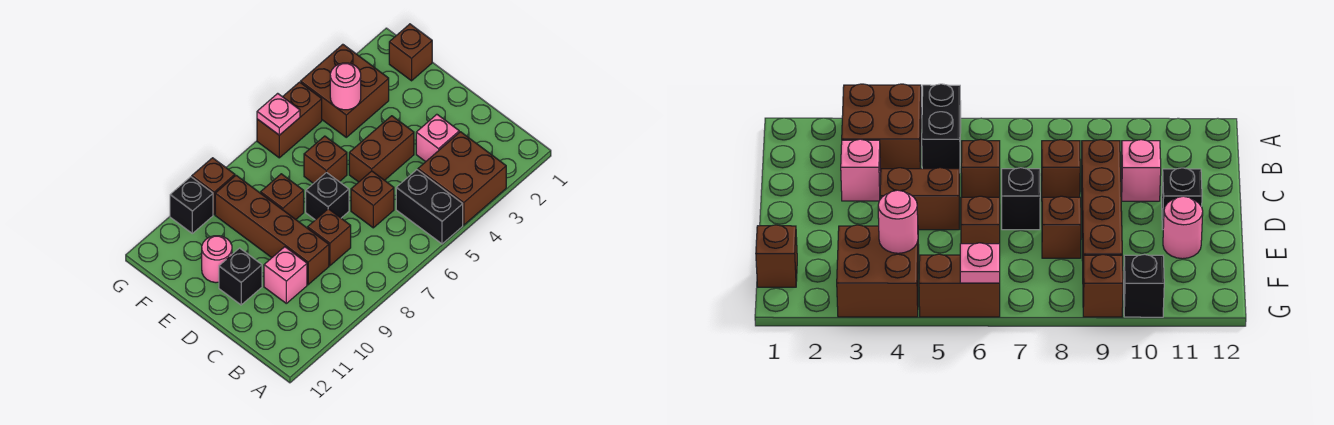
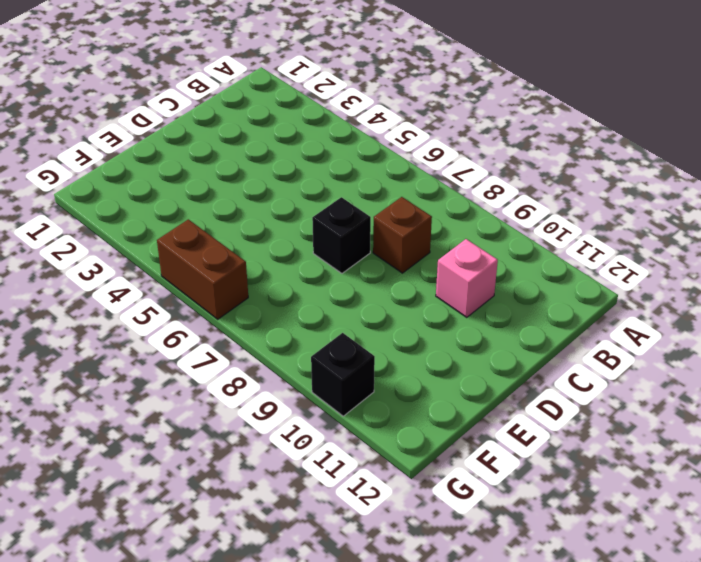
none -> brown 2x2 brick [418,132,506,225]
none -> black 1x2 brick [396,170,463,244]
none -> pink 1x1 brick [416,114,459,162]

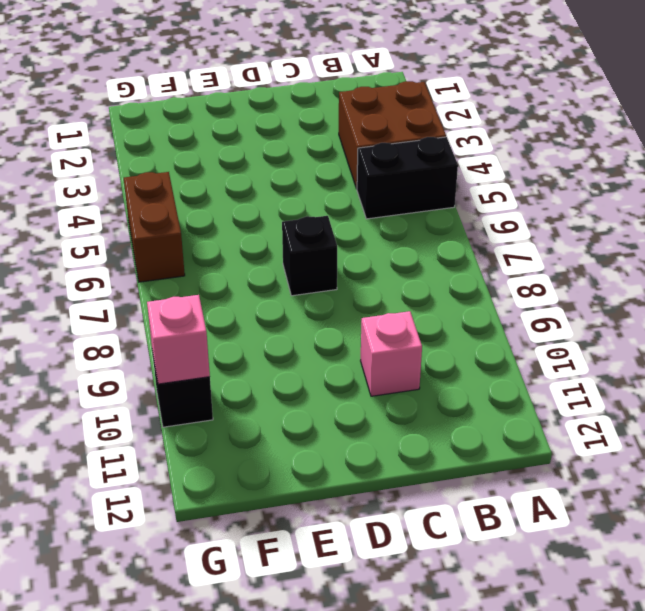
pink 1x1 brick [147,295,210,384] -> pink 1x1 brick moved to [416,114,459,162]
none -> brown 1x1 brick [351,171,394,228]
none -> brown 1x1 brick [308,209,351,266]
none -> brown 1x4 brick [215,175,329,285]

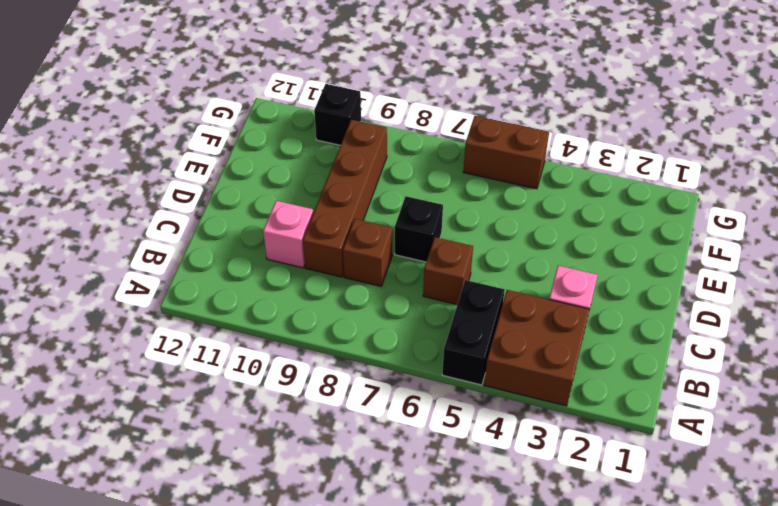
none -> brown 1x2 brick [349,116,414,182]
none -> black 1x1 brick [219,248,262,305]
none -> brown 1x1 brick [304,136,347,183]

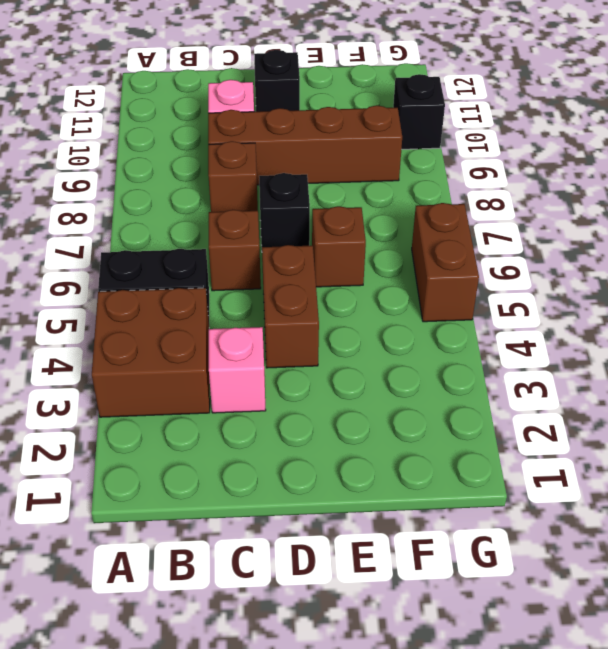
none -> brown 1x1 brick [261,174,304,219]
none -> pink 1x1 round brick [202,236,232,283]
none -> brown 1x1 brick [389,24,432,81]

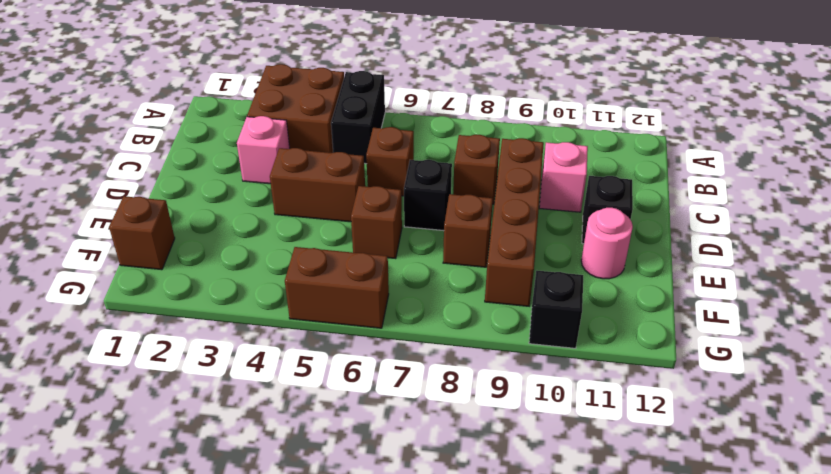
none -> brown 2x2 brick [301,44,389,137]
none -> brown 1x1 brick [192,158,235,215]
none -> pink 1x1 round brick [330,63,361,110]

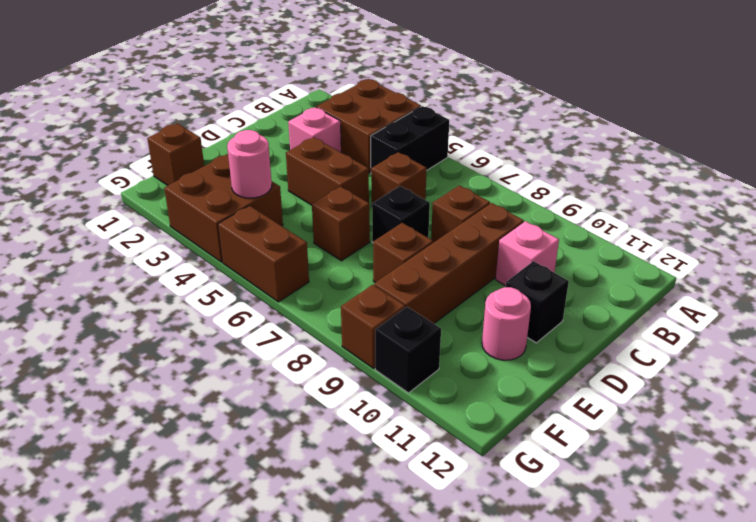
none -> pink 1x1 plate [257,93,300,135]

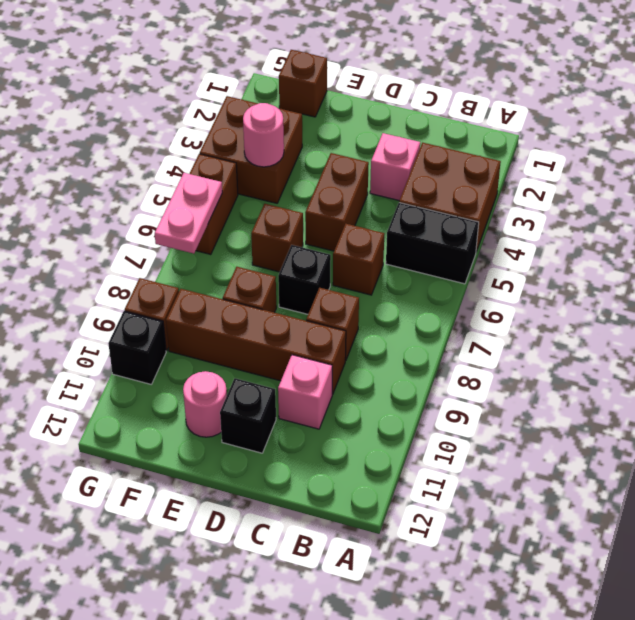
pink 1x2 plate [155,173,222,254] -> pink 1x1 plate [257,93,300,135]

